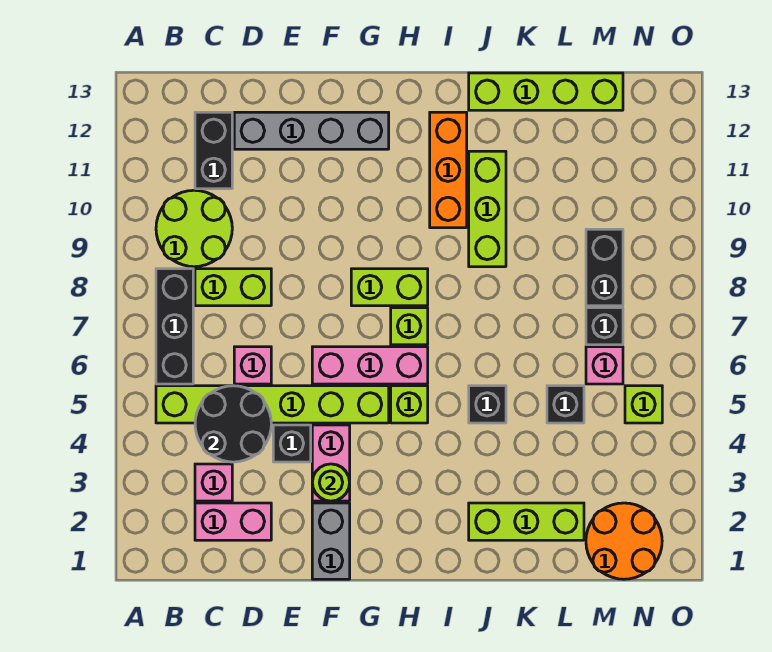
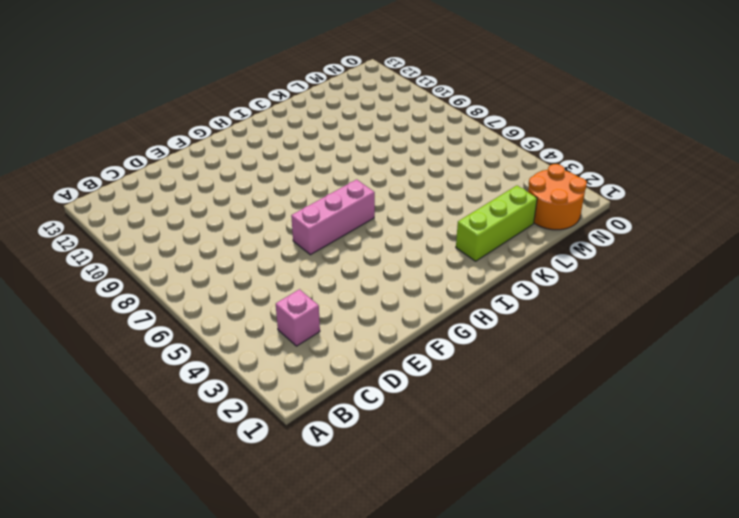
none -> lime 1x6 brick [156,386,389,423]
none -> black 1x3 brick [156,269,193,384]
none -> lime 2x2 round brick [156,190,232,267]

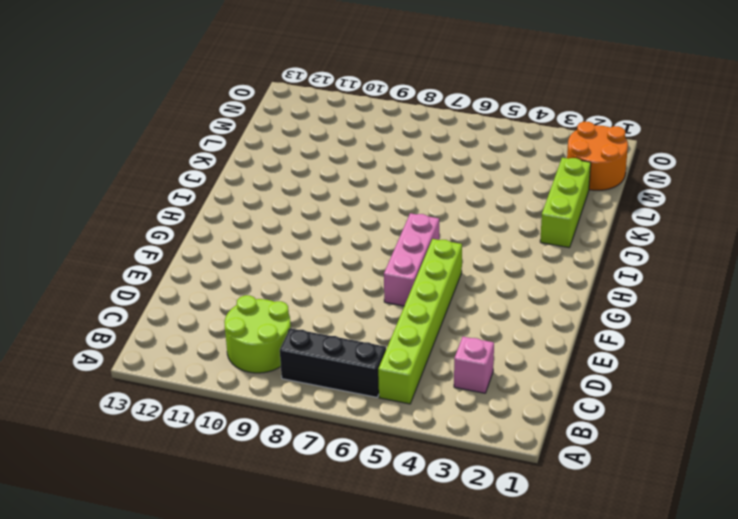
none -> pink 1x2 brick [195,503,271,540]
none -> lime 1x2 brick [195,269,271,306]
none -> black 1x2 brick [195,112,232,189]

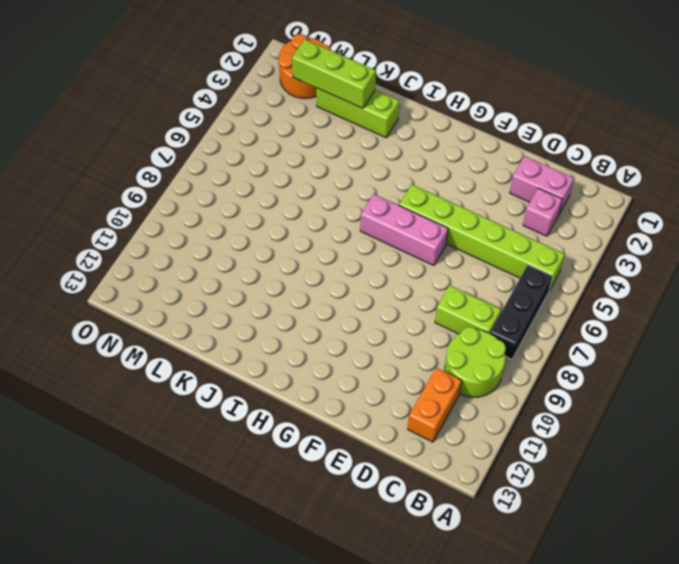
orange 1x2 brick [408,368,462,442] -> black 1x2 brick [195,112,232,189]
lime 1x3 brick [292,39,376,108] -> lime 1x3 brick turned to [469,151,506,267]
none -> pink 1x1 brick [234,347,271,384]
none -> grey 1x4 brick [234,112,389,149]
none -> black 1x1 brick [273,425,311,462]

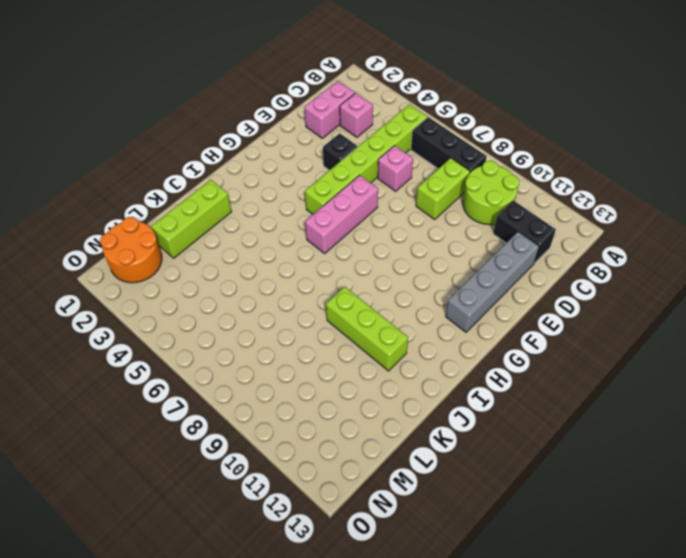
none -> grey 1x2 brick [312,503,350,579]
none -> pink 1x2 brick [312,425,350,501]
none -> lime 1x2 brick [351,269,428,306]

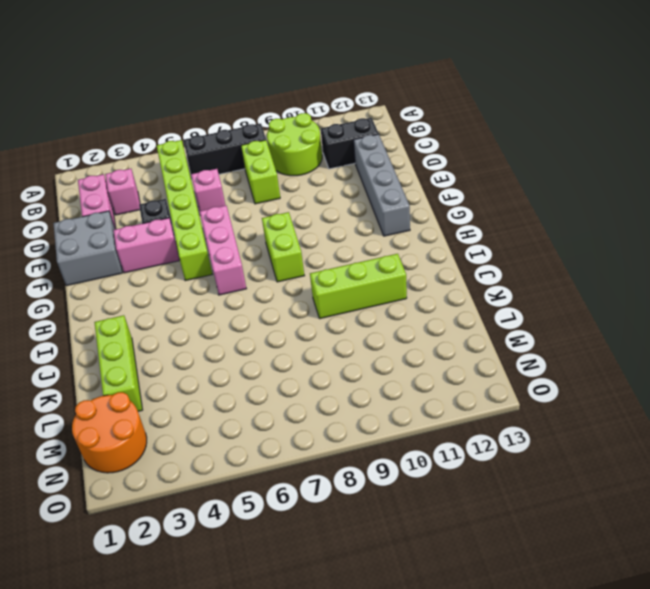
grey 2x2 brick [53,211,122,286] -> grey 1x2 brick [312,503,350,579]
none -> lime 1x1 brick [391,386,428,423]
none -> lime 1x1 brick [391,308,428,345]
none -> orange 1x3 brick [430,112,467,228]

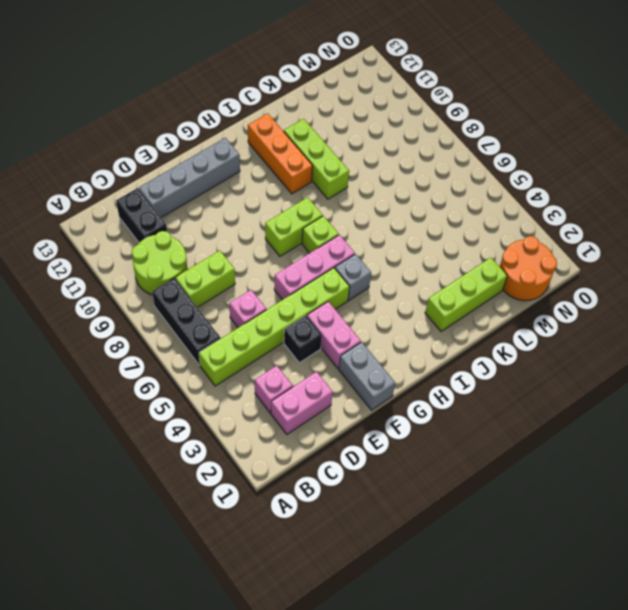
grey 1x1 brick [335,254,371,300] -> lime 1x1 brick [391,386,428,423]
none -> black 1x1 brick [469,386,506,423]
none -> lime 1x4 brick [469,73,623,110]
none -> black 1x1 brick [547,386,584,423]

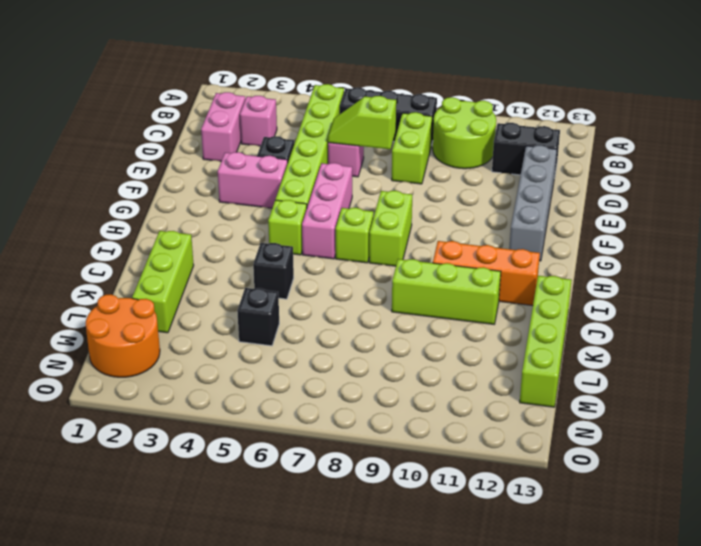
lime 1x2 slope [328,96,396,149] -> none
none -> grey 1x2 brick [312,503,350,579]
none -> pink 1x1 brick [586,347,623,384]
none -> black 1x1 brick [586,308,623,345]

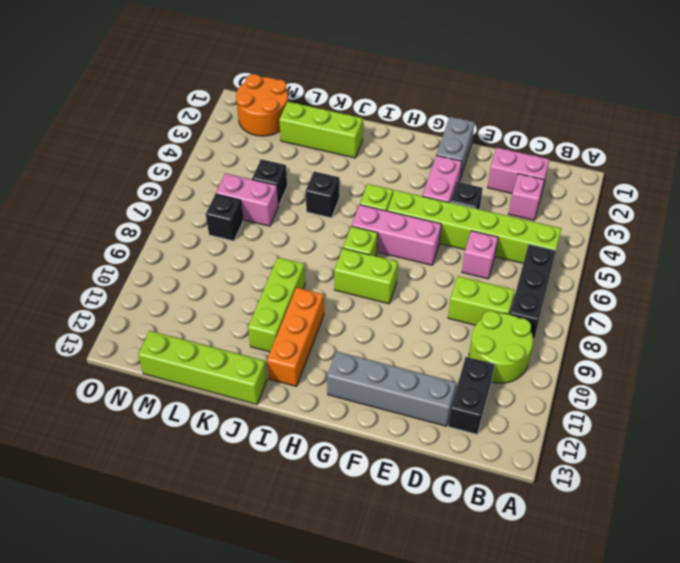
pink 1x2 brick [216,173,279,226] -> pink 1x1 brick [586,347,623,384]
none -> black 1x2 brick [586,229,623,306]
none -> lime 1x1 brick [625,386,662,423]
none -> black 2x2 round brick [195,386,271,462]

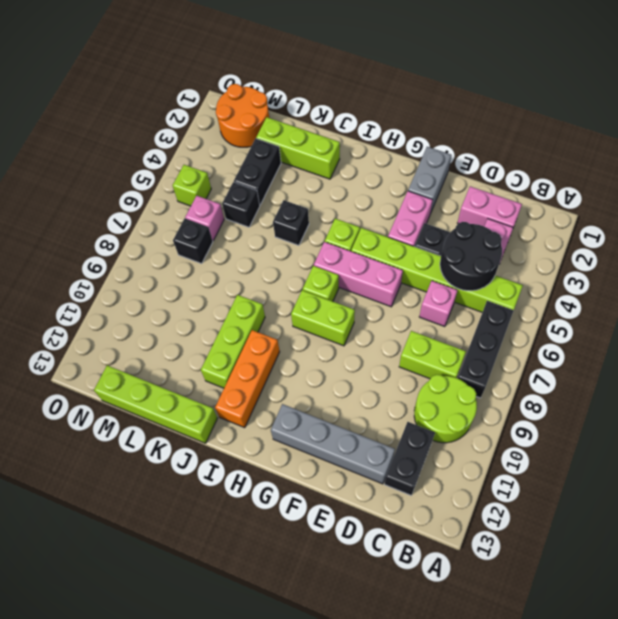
black 1x2 brick [234,139,281,205] -> black 1x2 brick moved to [586,229,623,306]
none -> lime 1x1 round brick [312,464,350,501]

